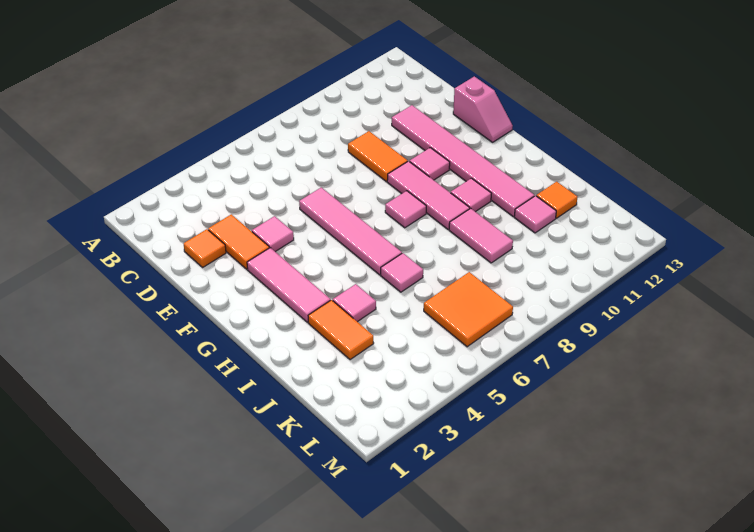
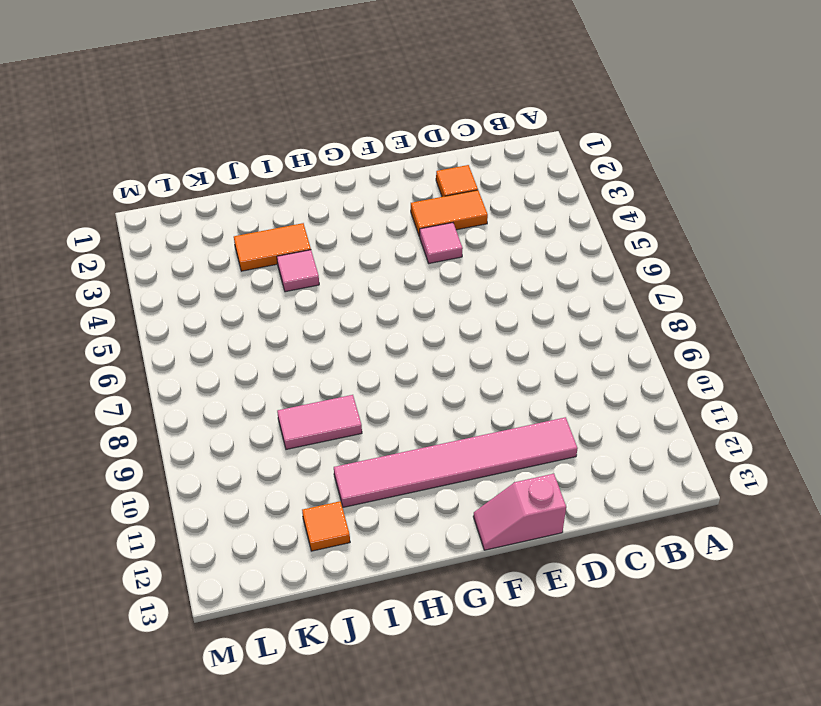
none -> orange 1x2 tile [348,131,408,182]
none -> pink 1x4 tile [299,187,402,275]
none -> pink 1x3 tile [247,248,331,322]

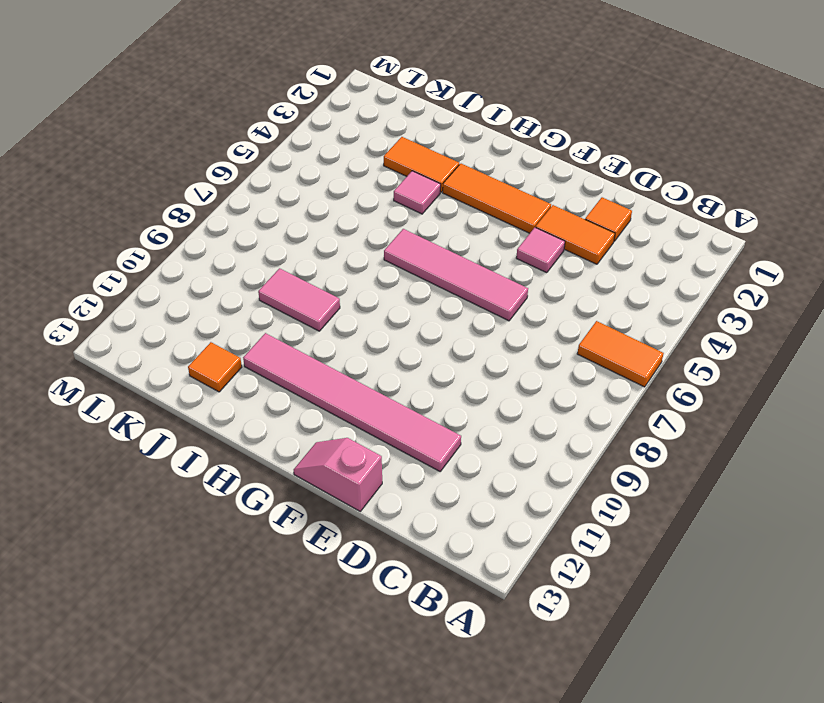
orange 1x2 tile [577,321,664,387] -> orange 1x2 tile moved to [348,131,408,182]
orange 1x3 tile [443,164,551,233] -> pink 1x3 tile [247,248,331,322]
none -> pink 1x3 tile [387,161,470,229]
none -> pink 1x1 tile [410,148,450,180]
none -> pink 1x1 tile [385,191,426,228]

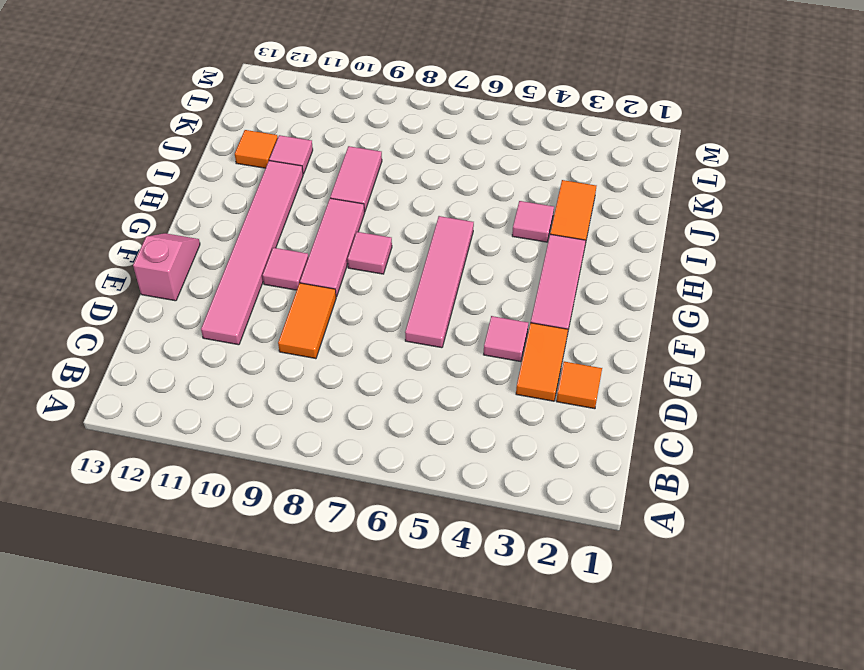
none -> pink 1x1 tile [451,178,491,212]
none -> pink 1x1 tile [381,253,423,292]
none -> orange 2x2 tile [424,272,513,347]

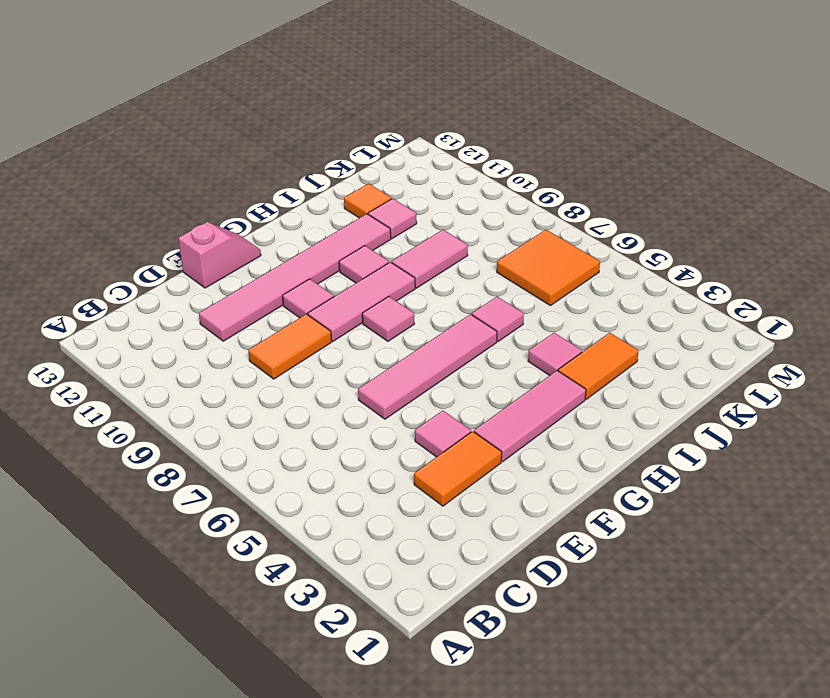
none -> orange 1x1 tile [184,229,226,267]

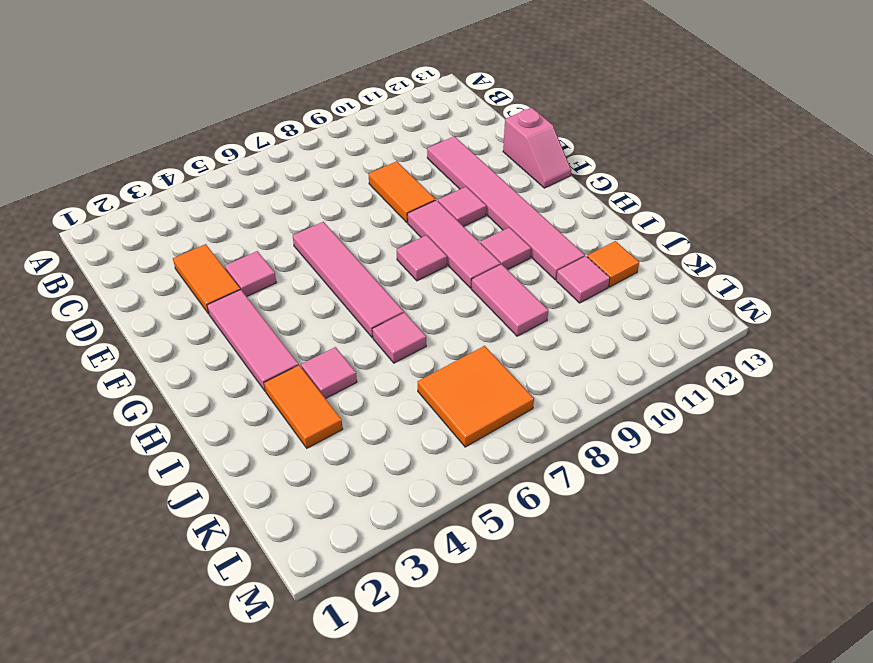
none -> orange 1x1 tile [184,229,226,267]

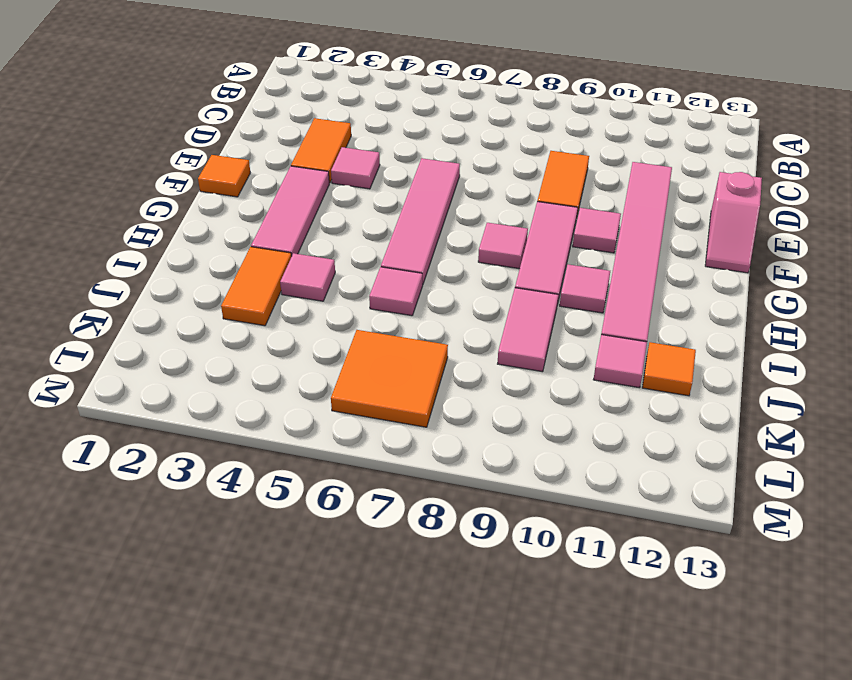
orange 1x1 tile [198,155,250,197] -> orange 1x1 tile moved to [184,229,226,267]

